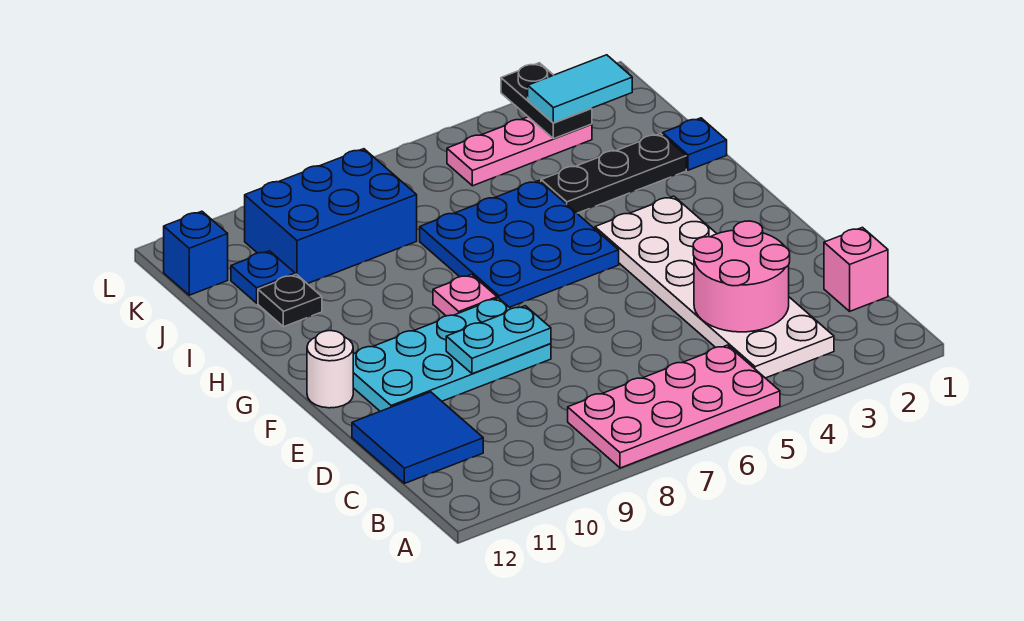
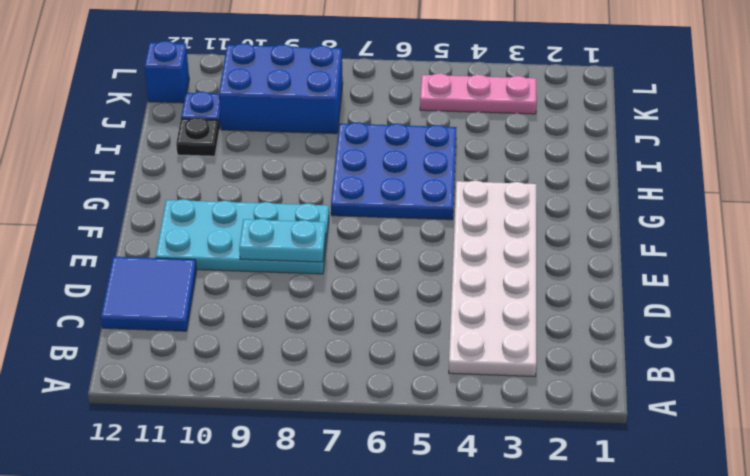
none -> pink 2x4 plate [568,345,780,468]
none -> pink 1x1 brick [824,227,888,311]
none -> white 1x1 round brick [307,331,353,408]

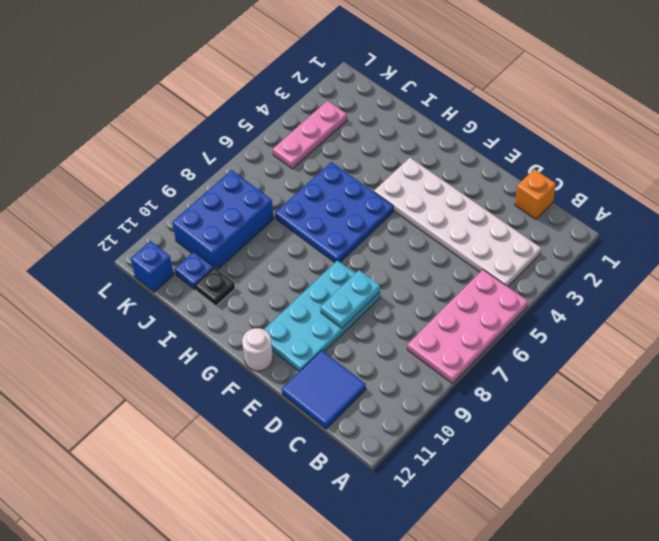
orange 1x1 brick [515,169,556,219] -> pink 1x1 brick [824,227,888,311]
none -> pink 1x1 plate [433,275,497,316]
none -> blue 1x1 plate [663,118,727,170]
none -> black 1x3 plate [541,134,686,213]

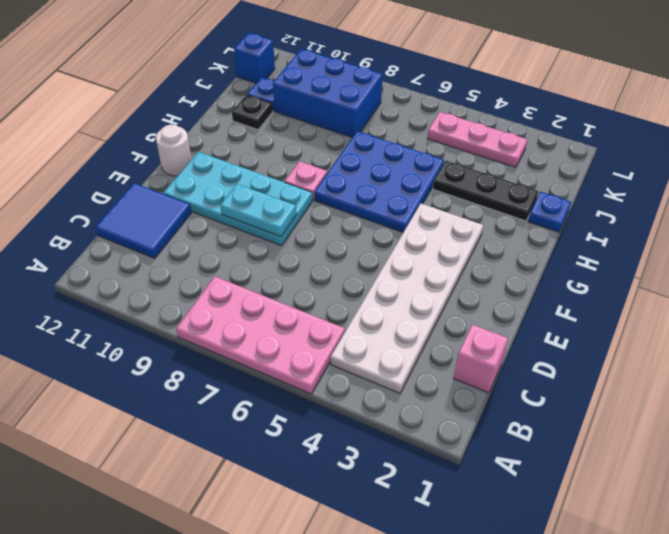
none -> pink 2x2 round brick [693,221,790,332]
none -> black 1x2 plate [501,63,592,139]
none -> cyan 1x2 tile [528,55,632,123]

